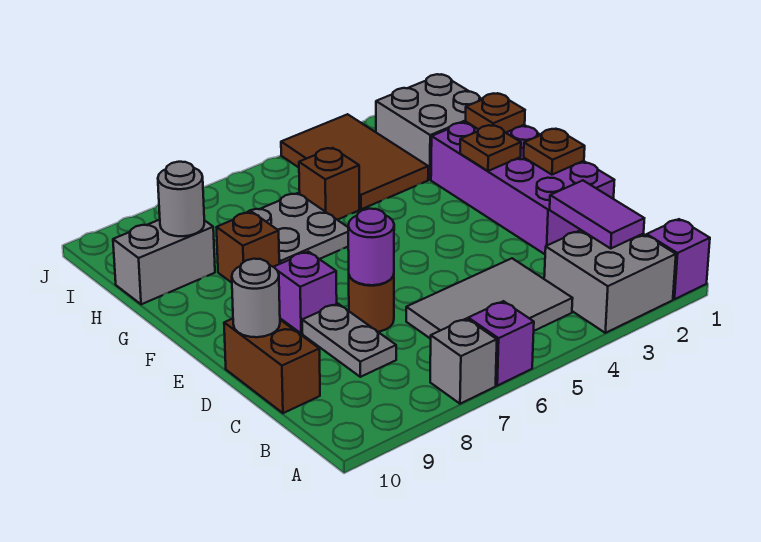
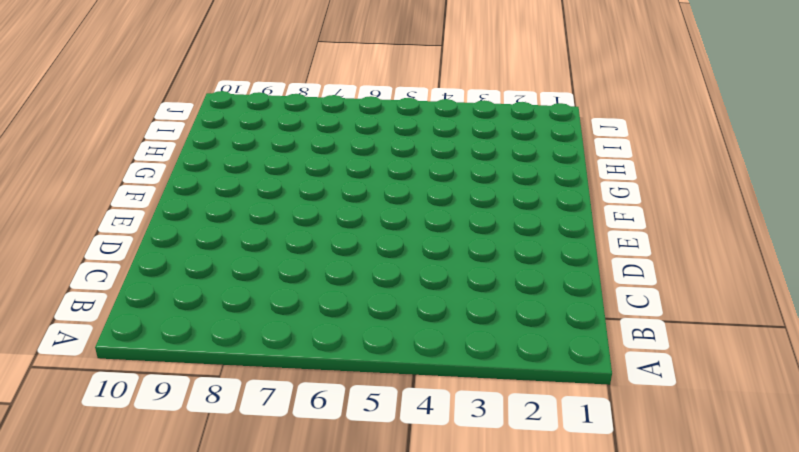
none -> purple 1x1 brick [647,219,710,299]
none -> grey 2x2 brick [544,230,676,333]
none -> purple 1x1 brick [468,301,534,386]

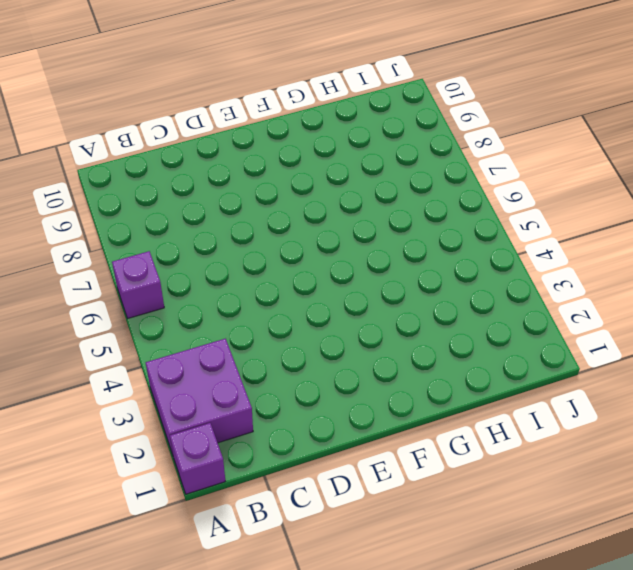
purple 2x2 brick [146,339,253,454] -> grey 2x2 brick [544,230,676,333]
none -> grey 1x1 brick [430,319,497,404]
none -> grey 2x3 tile [406,258,573,339]
none -> grey 1x2 plate [302,304,396,377]

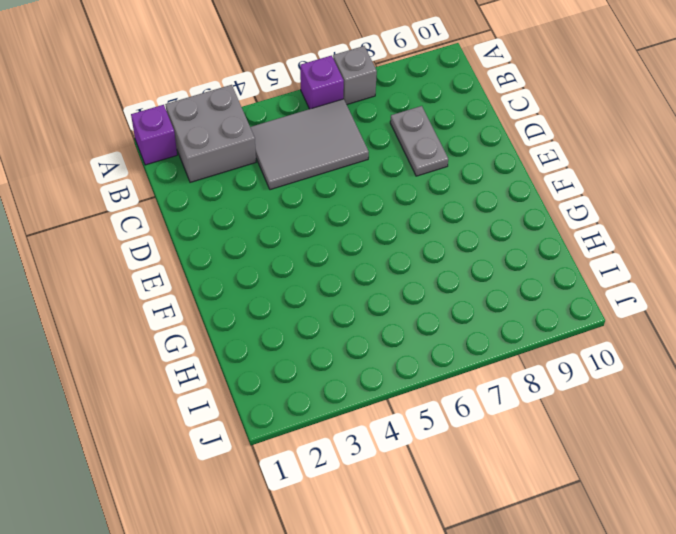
none -> brown 1x2 brick [224,319,320,413]
none -> purple 2x4 brick [431,122,614,254]
none -> brown 1x1 round brick [349,275,394,332]

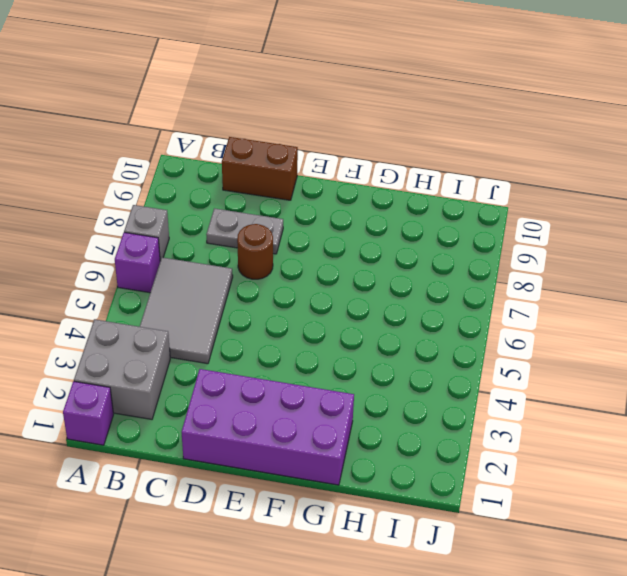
none -> purple 1x1 brick [274,252,337,334]
none -> grey 2x2 plate [247,193,348,264]
none -> brown 1x1 brick [216,212,279,283]

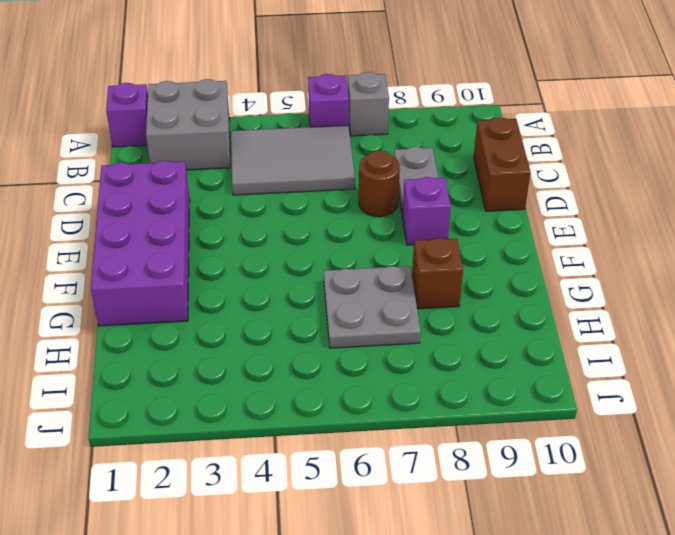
none -> grey 2x2 brick [376,74,482,180]
none -> brown 2x3 tile [281,114,428,209]
none -> brown 1x1 brick [299,148,359,220]

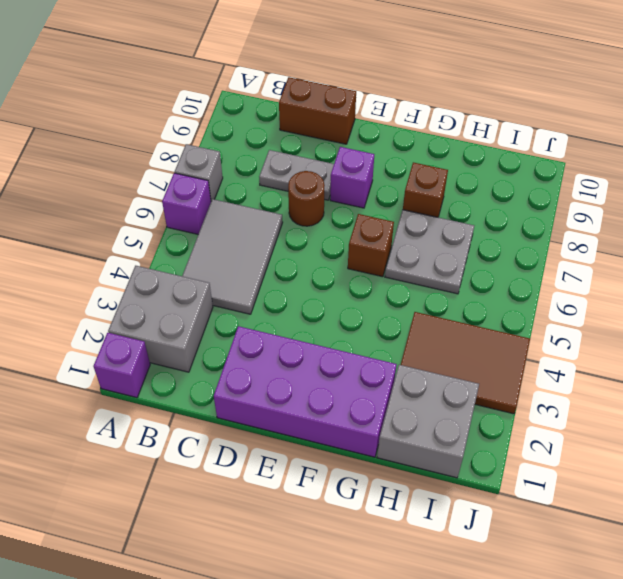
brown 1x1 brick [348,214,394,277] -> brown 1x1 brick moved to [299,148,359,220]
none -> grey 1x2 brick [113,220,215,304]
none -> purple 1x2 tile [550,180,644,248]
none -> purple 1x1 round brick [348,209,394,285]

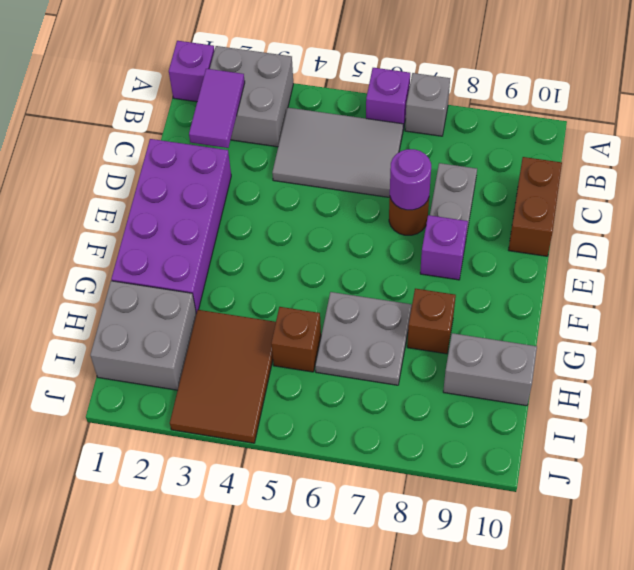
none -> grey 1x1 round brick [232,259,280,337]
none -> brown 1x1 plate [524,129,585,175]
none -> brown 1x1 plate [460,125,521,171]

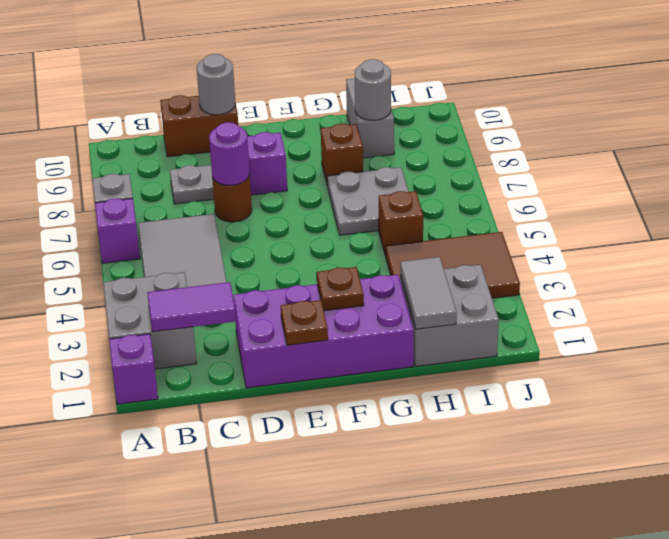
grey 1x2 tile [400,257,457,329] -> none
none -> brown 1x1 plate [466,93,525,133]

